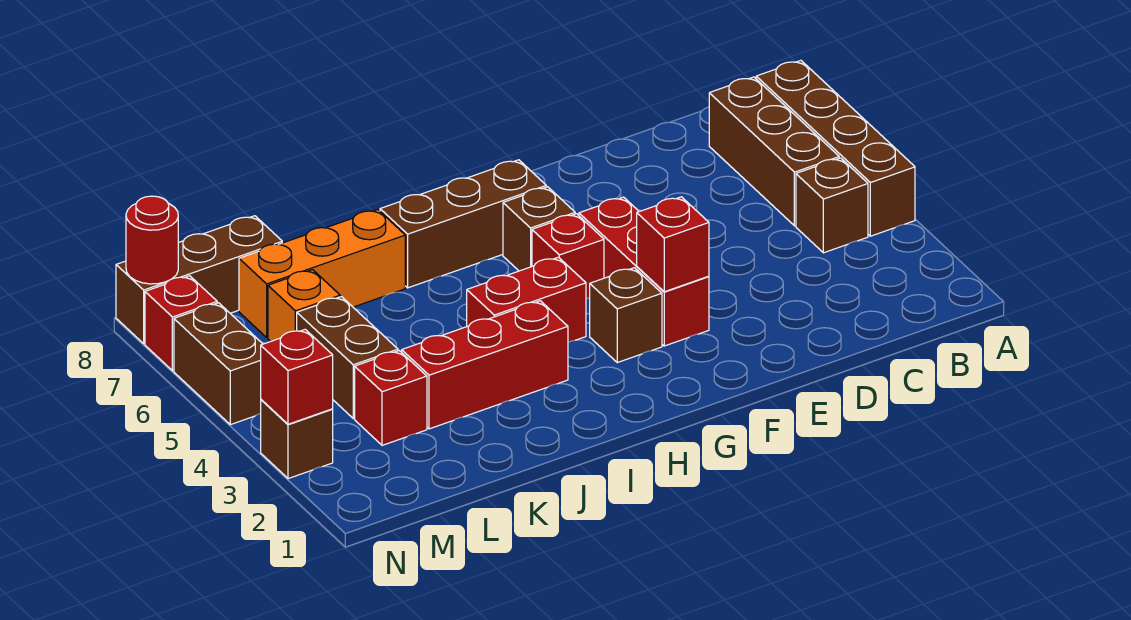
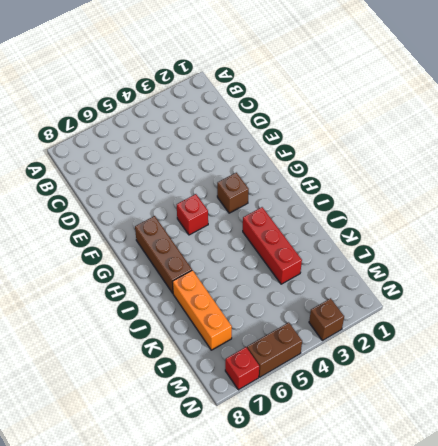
none -> brown 1x4 brick [756,60,915,236]
none -> brown 1x1 brick [796,158,868,253]
none -> brown 1x3 brick [709,77,839,226]

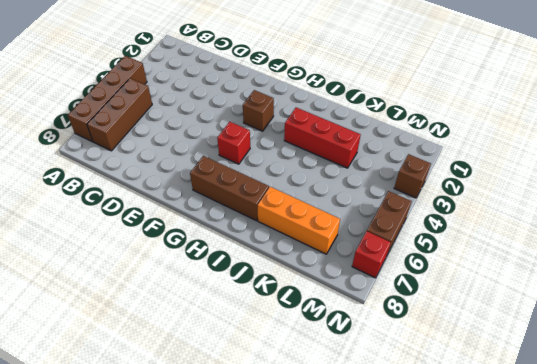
none -> brown 1x1 brick [796,158,868,253]
none -> red 1x3 brick [579,197,709,346]
none -> brown 1x1 brick [503,187,575,271]

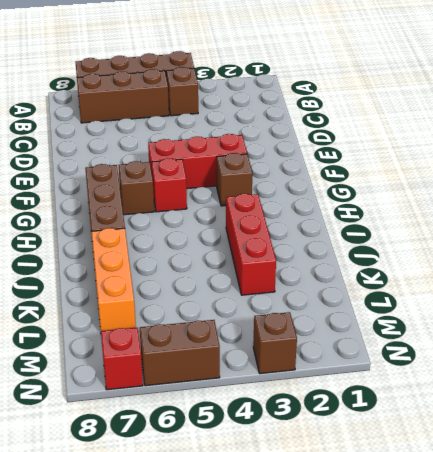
none -> red 1x2 brick [467,257,586,342]
none -> red 1x1 brick [355,351,427,445]
none -> brown 1x2 brick [297,297,398,418]

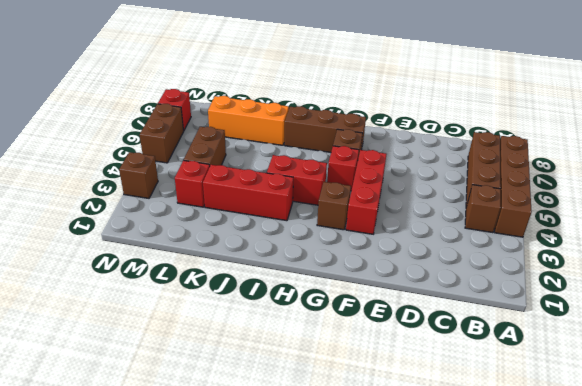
none -> orange 1x1 brick [268,270,340,341]
none -> brown 1x3 brick [116,216,282,344]
none -> red 1x1 brick [637,197,709,292]

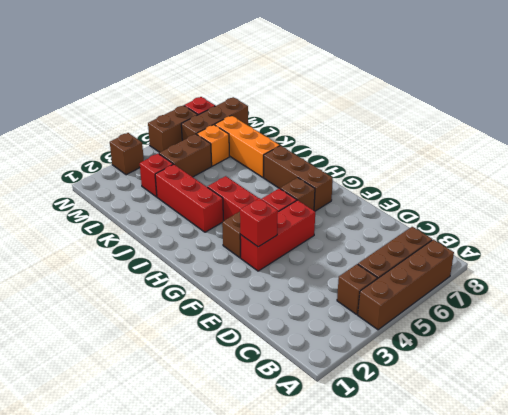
brown 1x3 brick [181,97,248,141] -> brown 1x3 brick turned to [116,216,282,344]
none -> red 1x1 brick [261,330,333,424]
none -> red 1x1 round brick [126,196,178,284]

